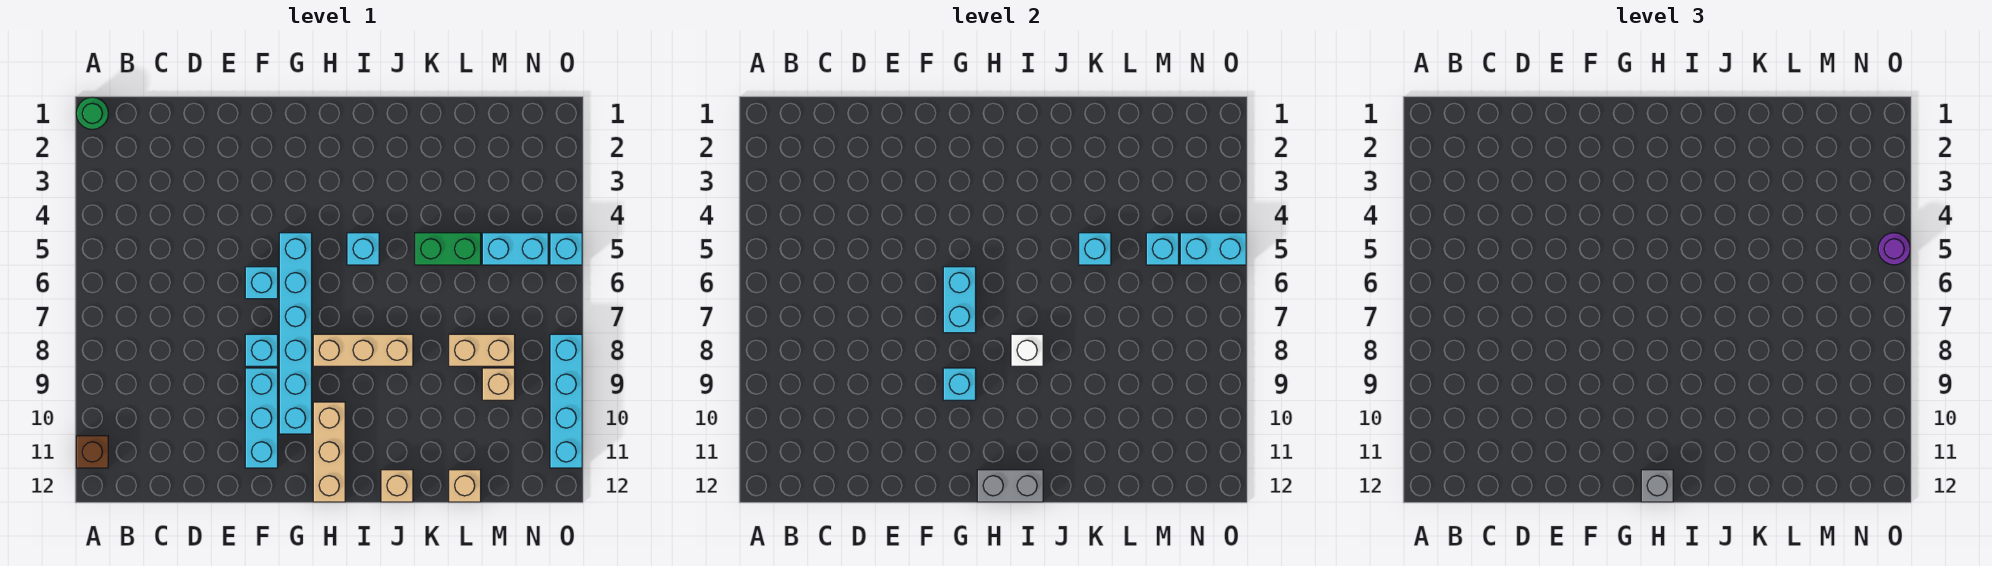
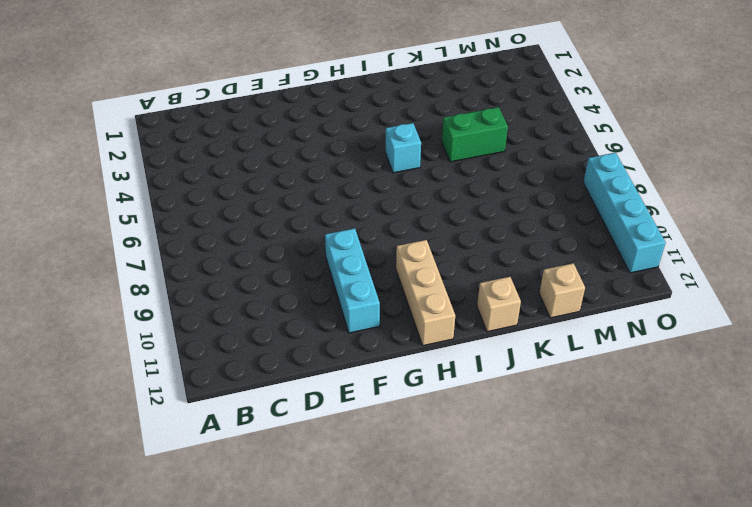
none -> green 1x1 round brick [76,97,108,130]
none -> brown 1x1 brick [76,436,108,468]
none -> cyan 1x1 brick [245,267,278,299]

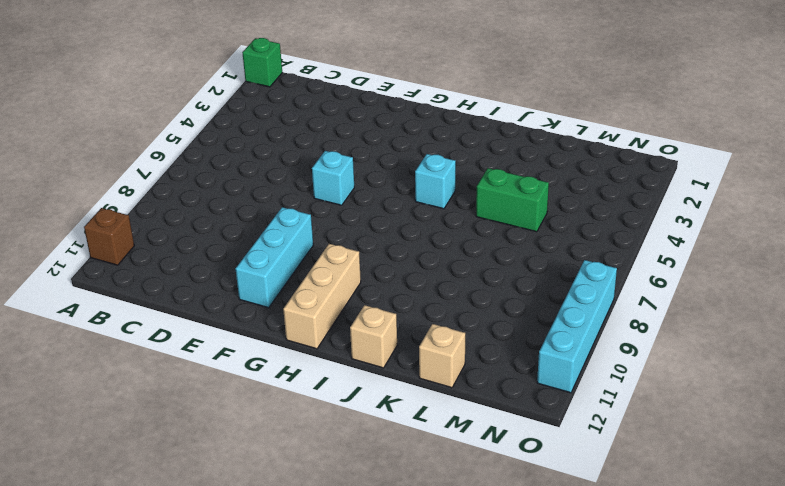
green 1x1 brick [242,38,282,87] -> green 1x1 round brick [76,97,108,130]
none -> cyan 1x1 brick [245,334,278,366]
none -> cyan 1x6 brick [279,233,312,434]
none -> tan 1x3 brick [313,334,413,366]

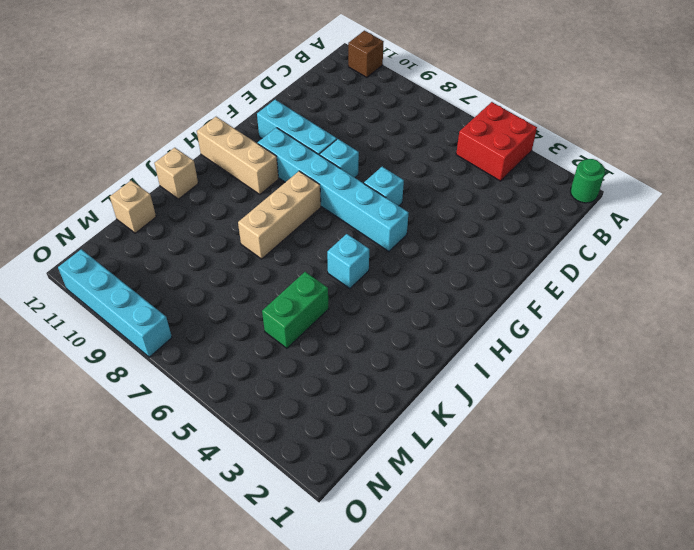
red 2x2 brick [456,102,537,181] -> none
none -> tan 1x2 brick [449,334,515,366]
none -> cyan 1x2 brick [482,233,548,265]
none -> tan 1x1 brick [482,368,515,400]

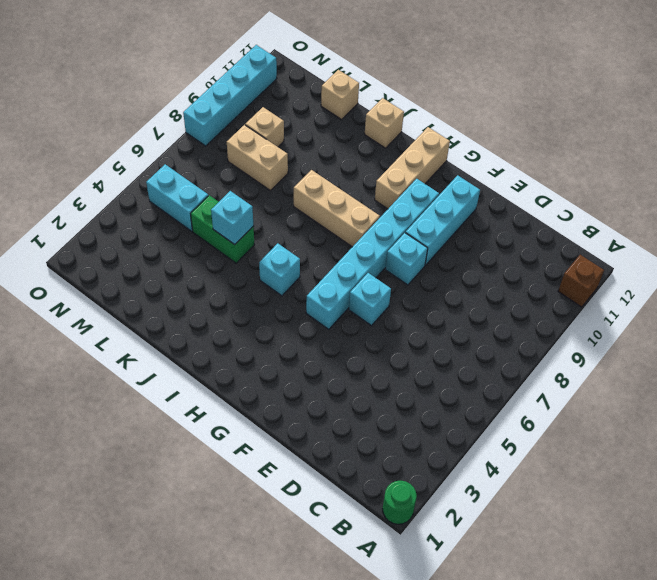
none -> cyan 1x1 brick [550,233,582,265]
none -> cyan 1x2 brick [943,267,976,333]
none -> cyan 1x1 brick [943,368,976,400]

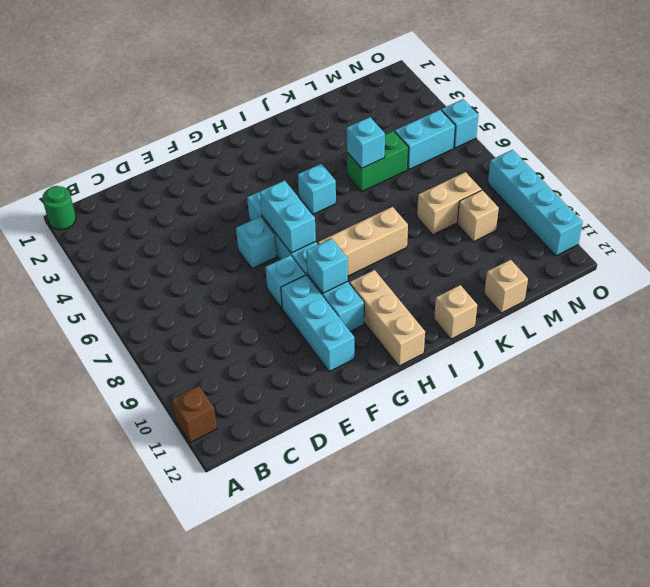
none -> grey 1x2 brick [977,470,1043,502]
none -> white 1x1 brick [1011,334,1043,366]
none -> cyan 1x1 brick [1146,233,1179,265]

